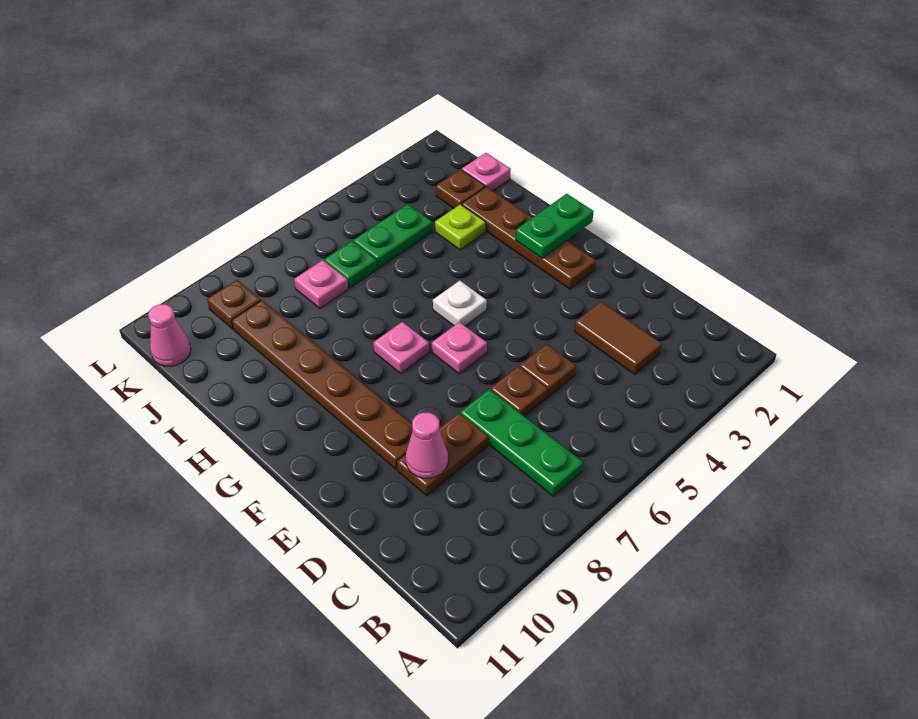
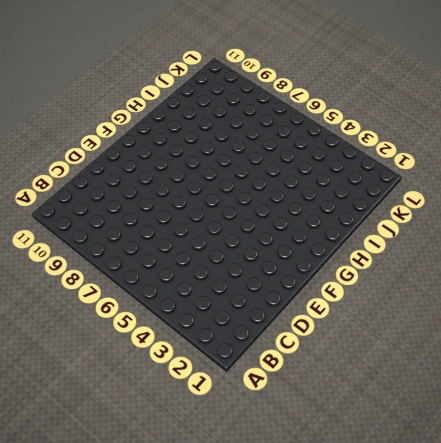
none -> green 1x3 plate [460,389,583,496]
none -> brown 1x2 tile [575,302,662,375]
none -> brown 1x1 plate [520,344,576,397]

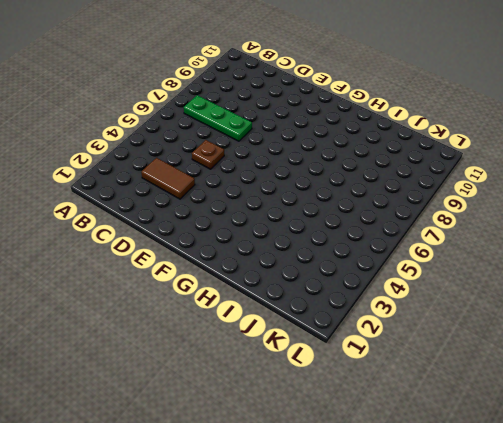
none -> brown 1x1 plate [490,366,548,417]
none -> brown 1x2 plate [397,413,488,496]
none -> brown 1x6 plate [232,300,412,469]

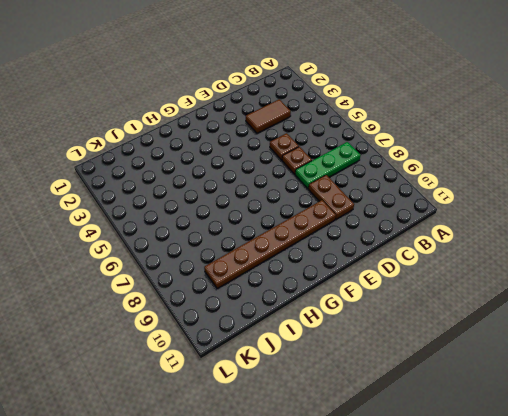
none -> brown 1x4 plate [462,187,596,289]
none -> pink 1x1 plate [432,322,487,374]
none -> white 1x1 plate [433,281,487,326]

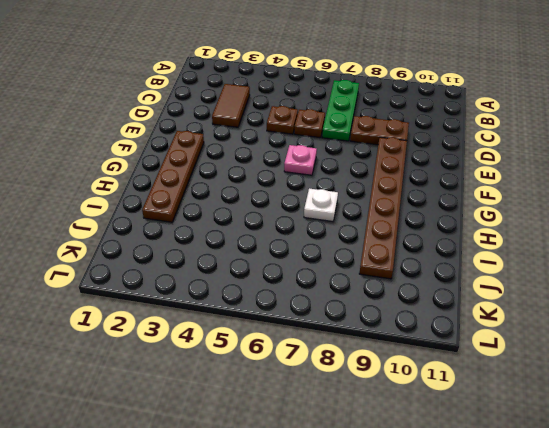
white 1x1 plate [304,188,338,221] -> white 1x1 plate moved to [433,281,487,326]
none -> pink 1x1 plate [373,322,429,373]
none -> lime 1x1 plate [435,204,486,250]
none -> pink 1x1 plate [462,153,511,191]

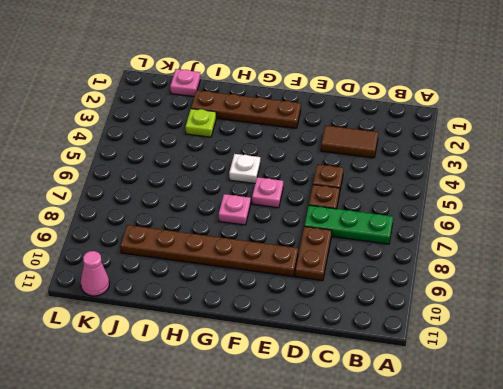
none -> brown 1x1 plate [436,169,485,208]
none -> green 1x2 plate [353,204,432,269]
none -> green 1x1 plate [324,241,377,288]

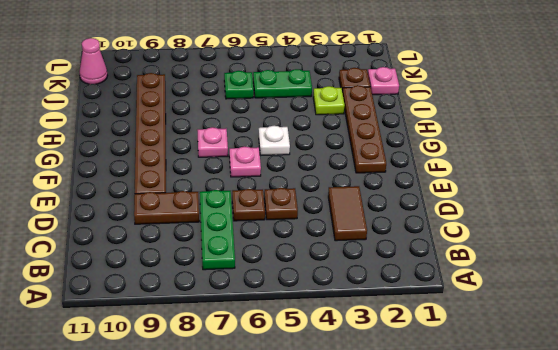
none -> pink 1x1 plate [294,260,348,308]
none -> brown 1x1 plate [207,280,261,329]
none -> pink 1x1 cone [406,413,448,478]

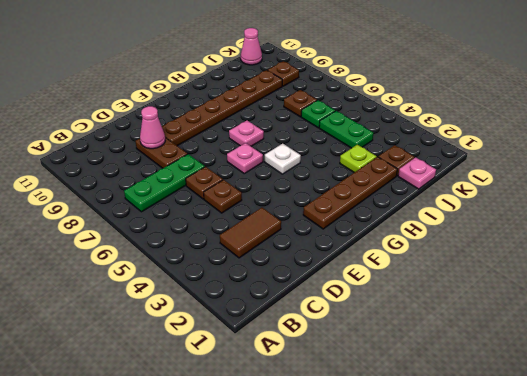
brown 1x1 plate [284,90,317,117] -> pink 1x1 plate [294,260,348,308]
none -> green 1x2 plate [516,194,594,258]

